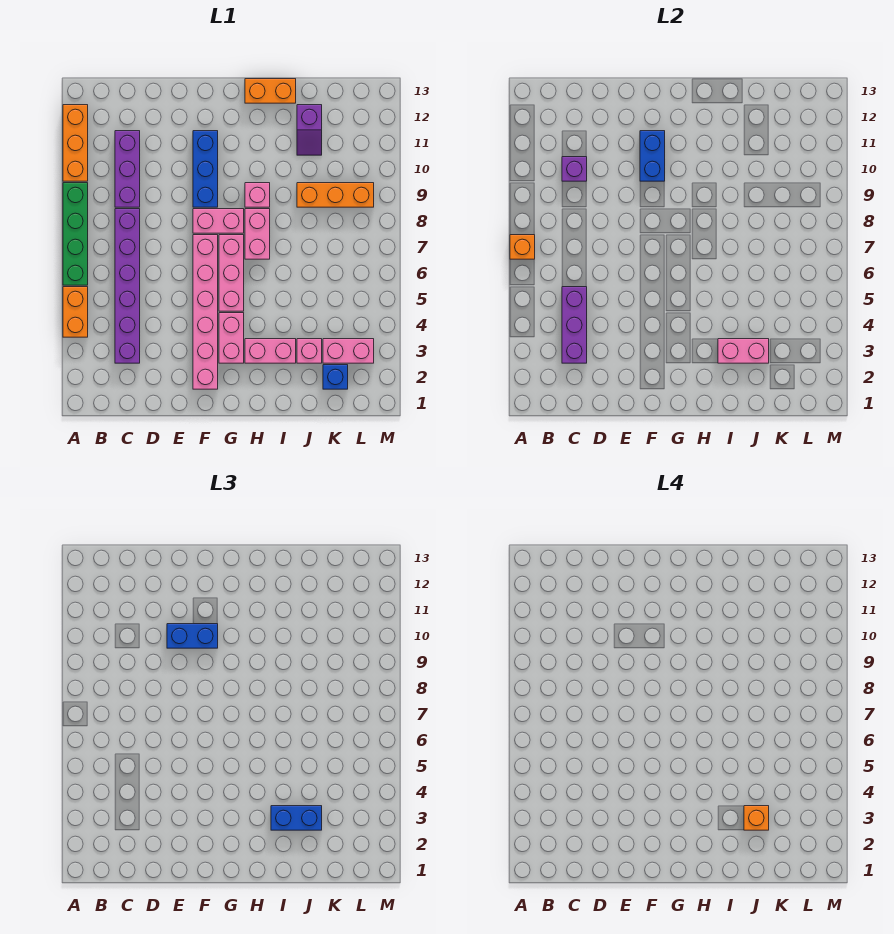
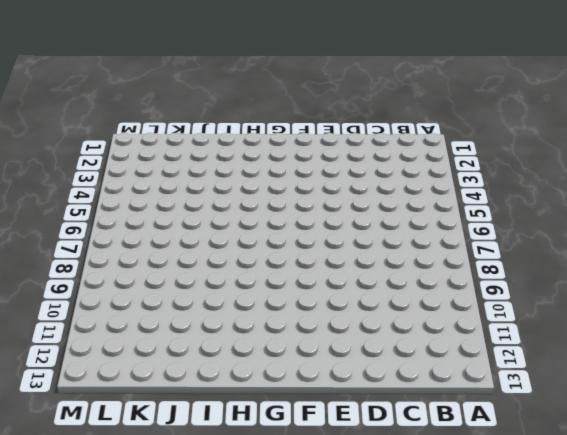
none -> orange 1x2 brick [63,287,88,337]
none -> green 1x4 brick [63,183,88,285]
none -> orange 1x3 brick [63,105,88,181]

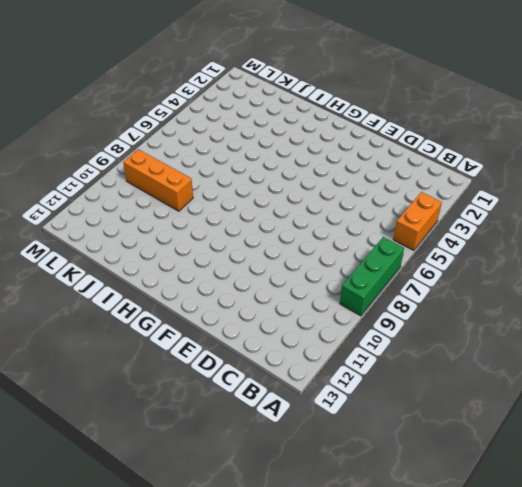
green 1x3 brick [340,237,404,316] -> green 1x4 brick [63,183,88,285]
none -> orange 1x3 brick [63,105,88,181]
none -> purple 1x6 brick [115,209,140,363]
none -> purple 1x3 brick [115,131,140,207]

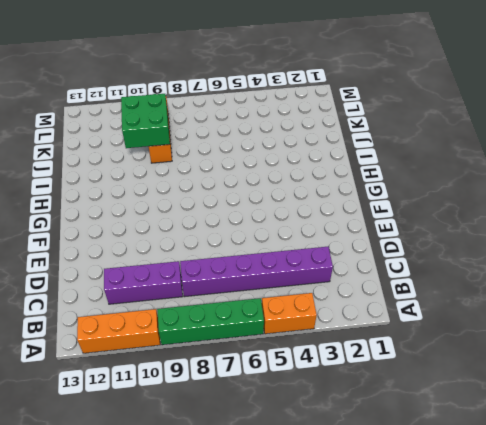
green 2x2 brick [121,94,170,148] -> none
none -> pink 1x6 brick [193,235,218,389]
none -> pink 1x2 brick [193,209,244,233]
none -> blue 1x3 brick [193,131,218,207]

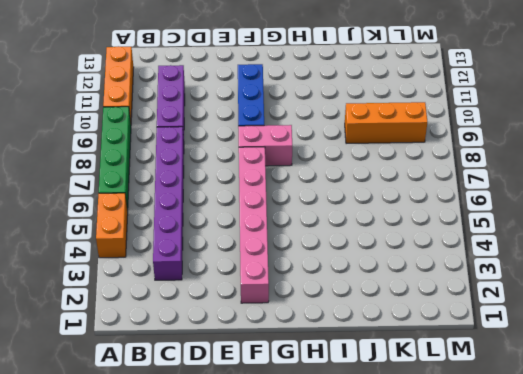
none -> pink 1x2 brick [219,313,244,363]
none -> pink 1x3 brick [219,235,244,311]
none -> pink 1x2 brick [245,339,296,363]

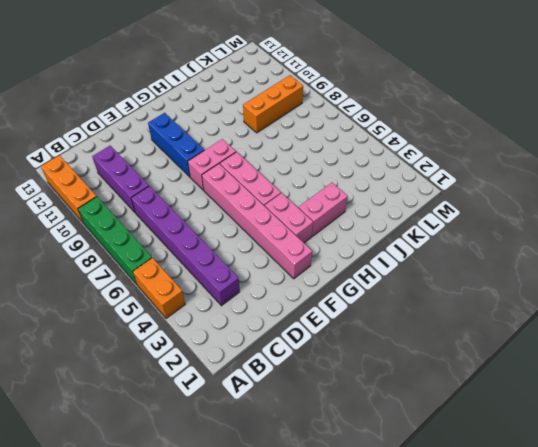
none -> pink 1x2 brick [245,209,270,259]
none -> pink 1x1 brick [245,183,270,207]
none -> orange 1x2 brick [245,79,296,103]

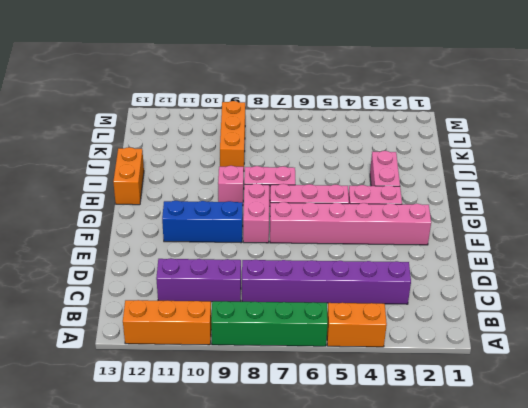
none -> pink 1x1 brick [297,339,322,363]
none -> purple 1x2 slope [297,105,322,155]
none -> blue 1x1 brick [323,365,348,389]

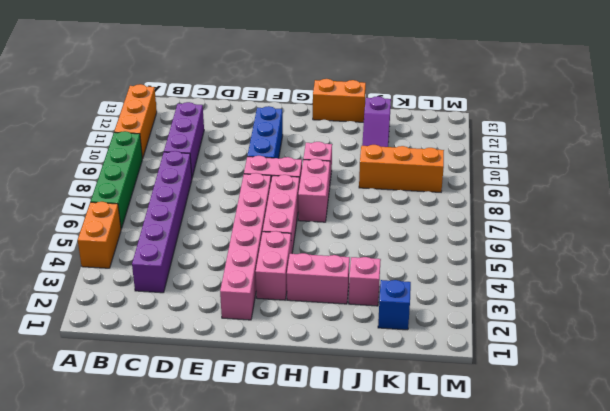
none -> pink 1x2 brick [323,339,374,363]
none -> orange 1x1 brick [510,235,535,259]
none -> purple 1x3 brick [562,287,587,363]

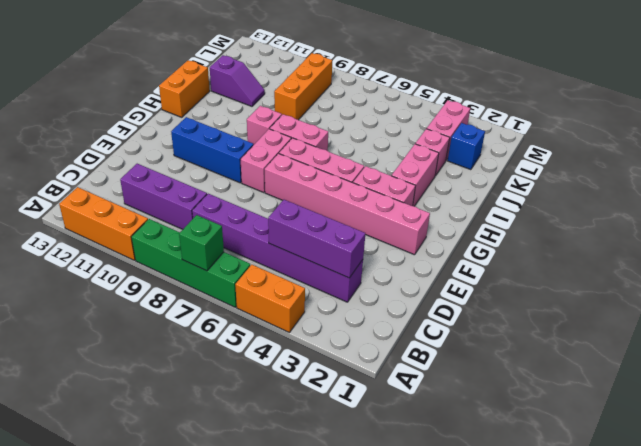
green 1x1 brick [179,215,224,271] -> orange 1x1 brick [510,235,535,259]
none -> purple 1x1 brick [562,157,587,181]
none -> blue 1x2 brick [640,131,665,181]
none -> pink 1x2 brick [718,339,769,363]

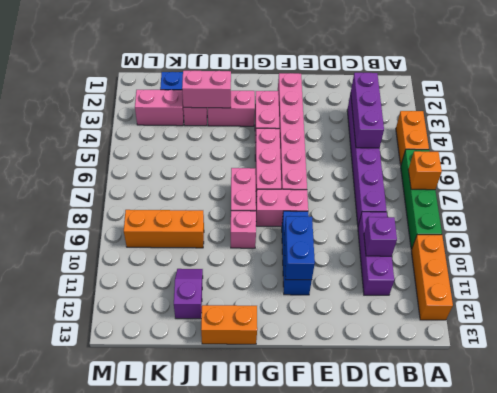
none -> blue 1x2 brick [167,624,218,648]
none -> blue 1x2 brick [271,806,322,830]
none -> orange 1x1 brick [744,806,769,830]

